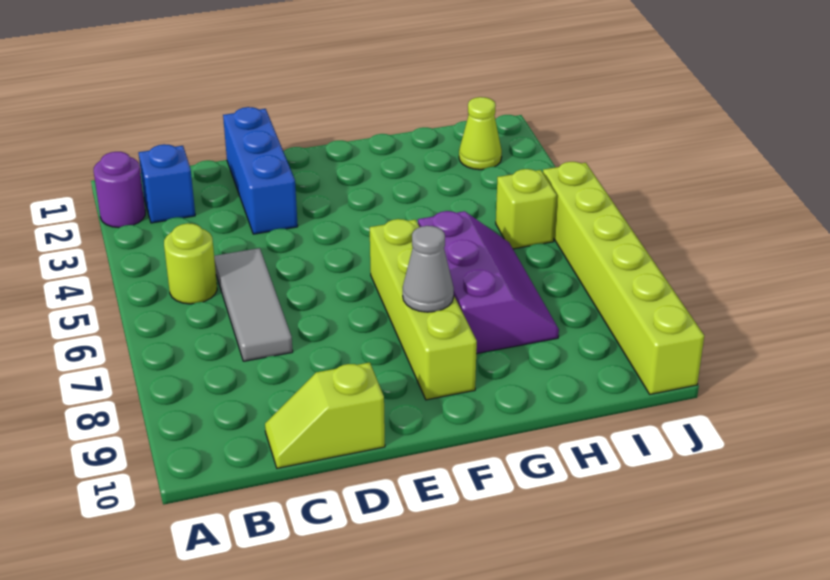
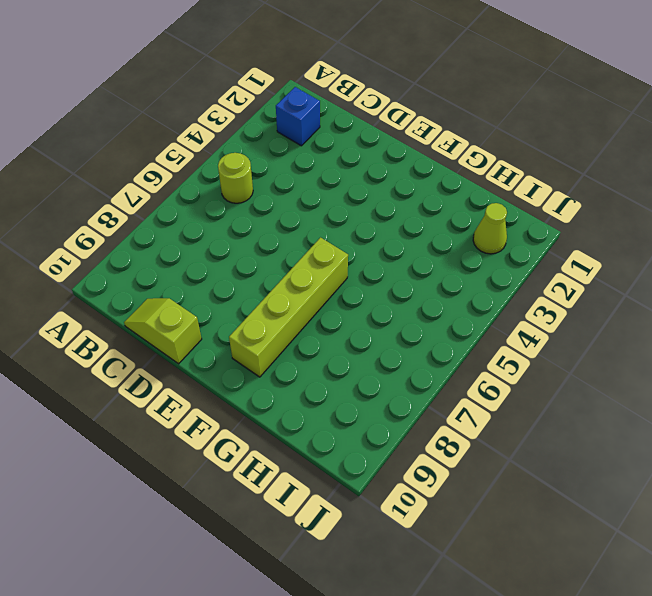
none -> purple 1x1 round brick [94,152,145,228]
none -> grey 1x3 tile [214,248,293,361]
none -> blue 1x3 brick [223,107,298,234]

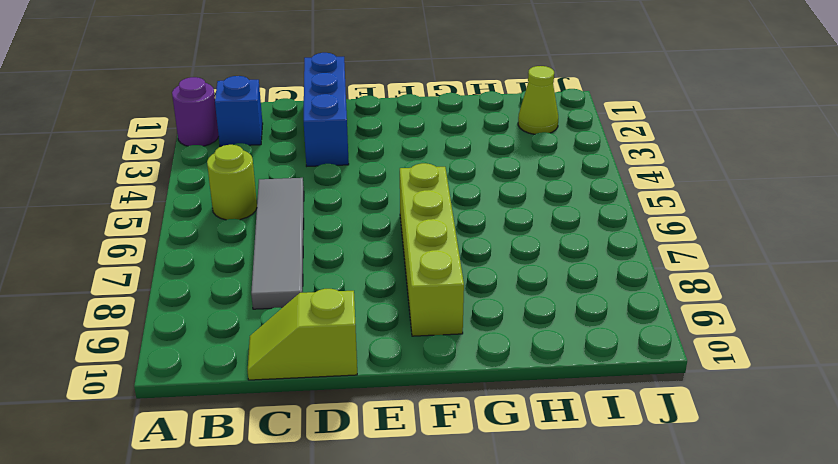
grey 1x4 tile [251,178,304,309] -> grey 1x3 tile [214,248,293,361]
none -> purple 2x3 slope [418,211,559,354]
none -> lime 1x1 brick [496,169,557,249]
none -> lime 1x6 brick [543,162,704,394]

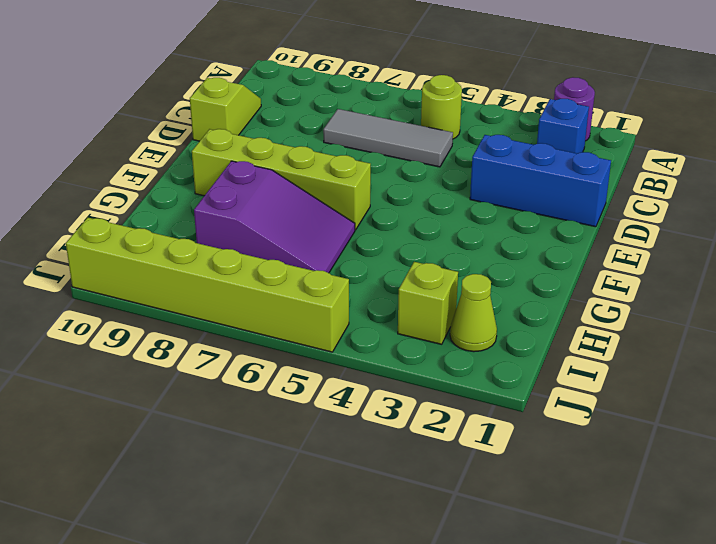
purple 2x3 slope [194,161,355,273] -> purple 2x3 slope turned to [418,211,559,354]
lime 1x1 brick [398,262,458,344] -> lime 1x1 brick moved to [496,169,557,249]
none -> grey 1x1 cone [403,226,454,312]

